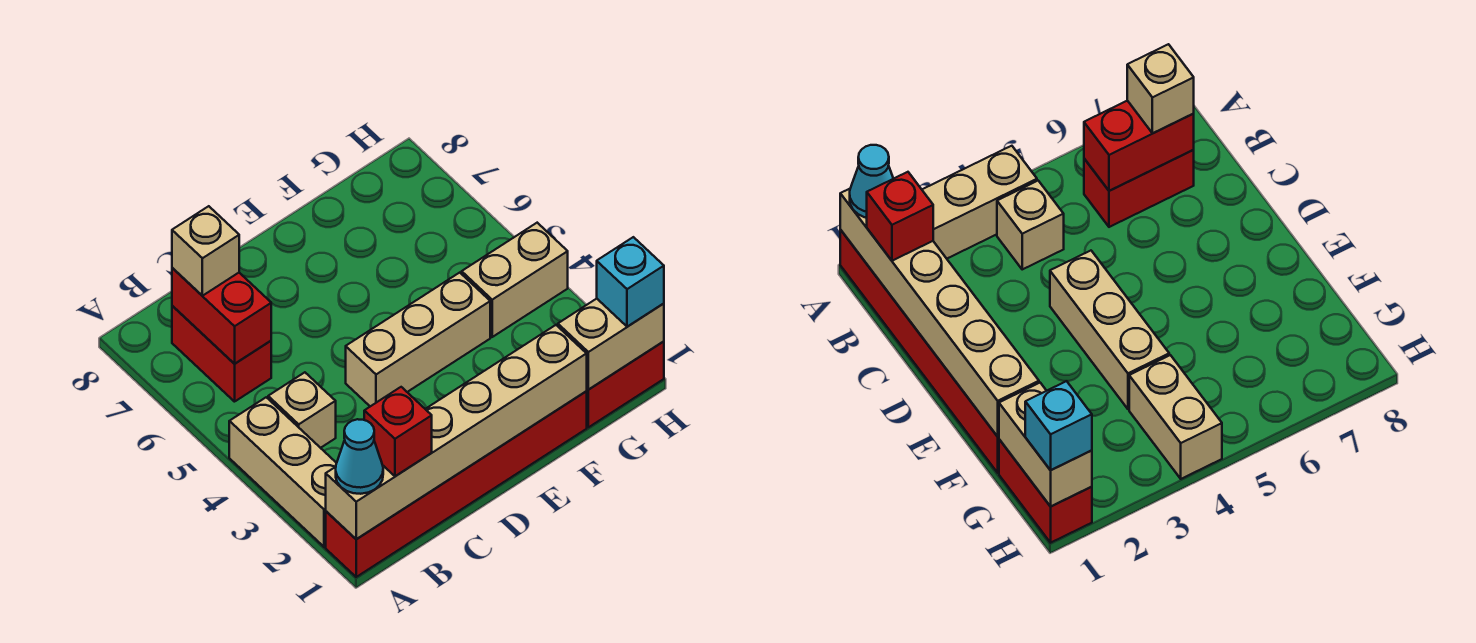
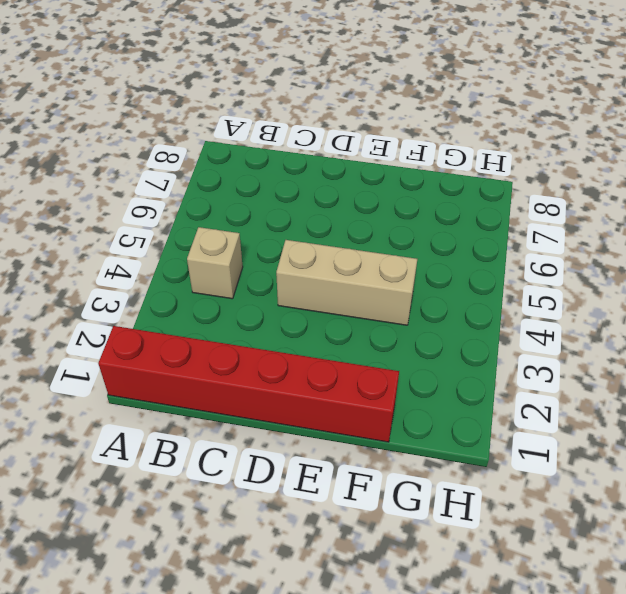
none -> tan 1x3 brick [229,397,336,547]
none -> red 1x2 brick [172,306,271,402]
none -> red 1x2 brick [586,341,664,427]

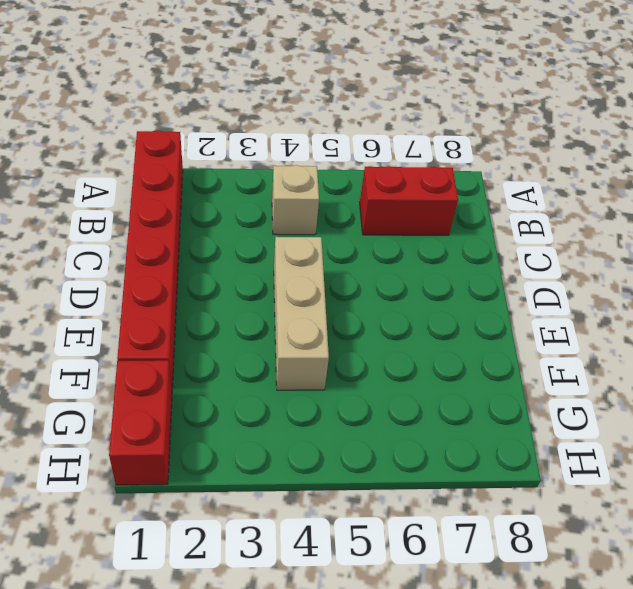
none -> tan 1x3 brick [229,397,336,547]
none -> tan 1x2 brick [462,223,568,337]
none -> tan 1x6 brick [326,325,587,539]

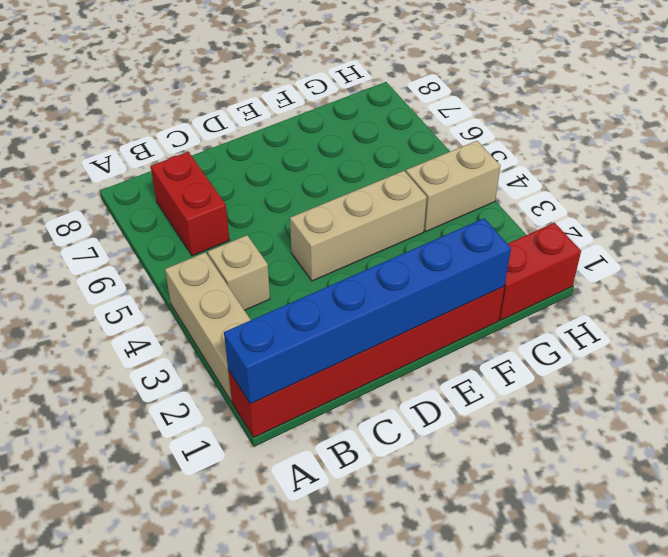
blue 1x6 brick [224,218,511,404] -> tan 1x6 brick [326,325,587,539]
none -> red 1x2 brick [172,268,271,364]
none -> tan 1x2 brick [558,299,664,390]
none -> cyan 1x1 cone [336,419,383,494]

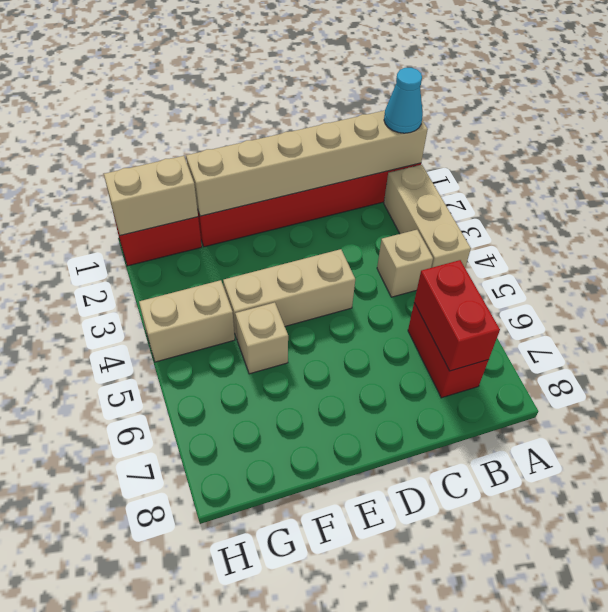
tan 1x1 brick [235,302,288,374] -> tan 1x1 brick moved to [172,206,239,296]
none -> red 1x1 brick [364,387,432,476]
none -> cyan 1x1 brick [597,237,664,327]

